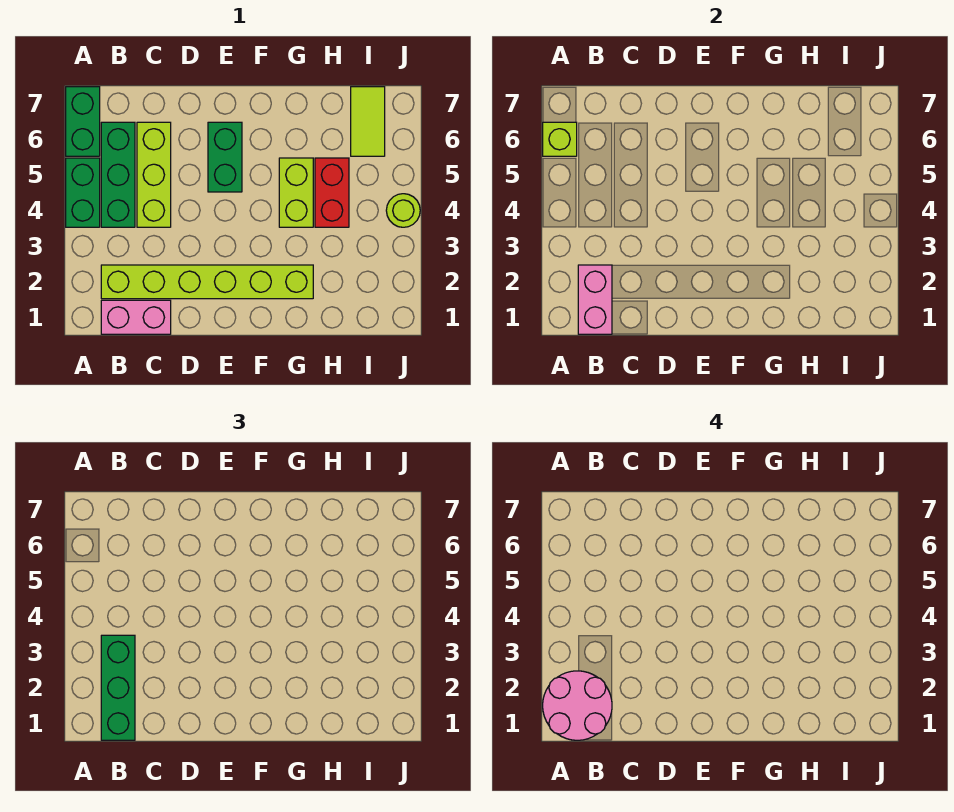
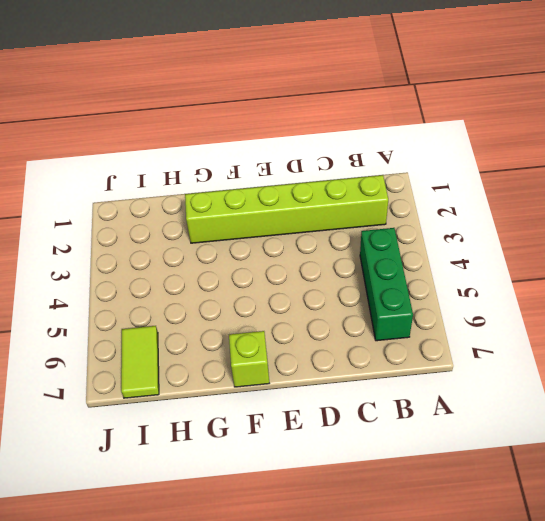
lime 1x1 brick [229,331,269,387] -> lime 1x1 brick moved to [543,122,577,156]
none -> green 1x2 brick [66,158,100,227]
none -> green 1x2 brick [66,87,100,156]
none -> pink 1x2 brick [101,300,171,334]

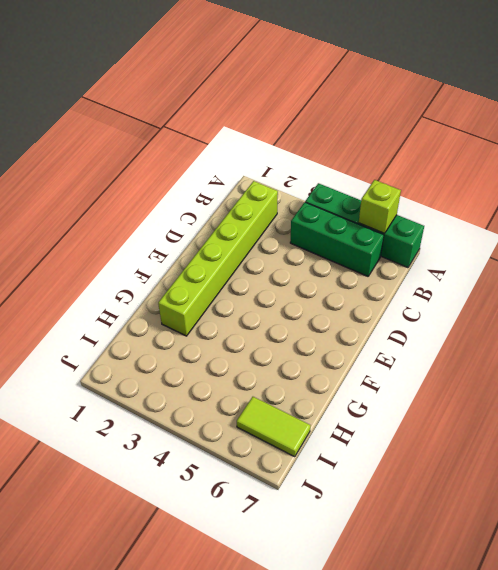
none -> pink 1x2 brick [101,300,171,334]
none -> lime 1x3 brick [137,122,171,227]
none -> green 1x2 brick [208,122,242,192]

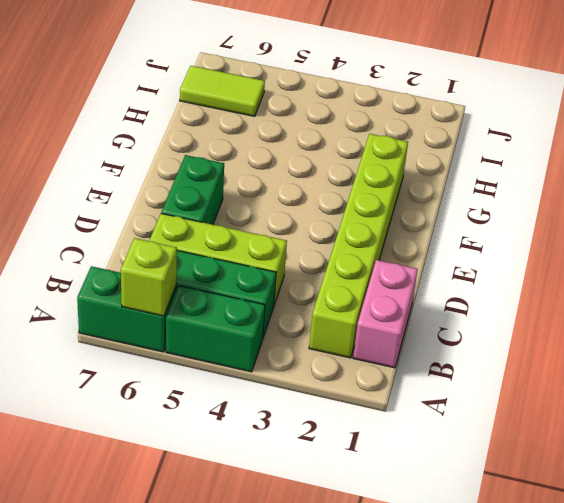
green 1x2 brick [161,155,224,225] -> green 1x2 brick turned to [208,122,242,192]
none -> lime 1x2 brick [279,158,313,227]
none -> red 1x2 brick [315,158,349,227]
none -> lime 1x1 round brick [386,194,420,227]

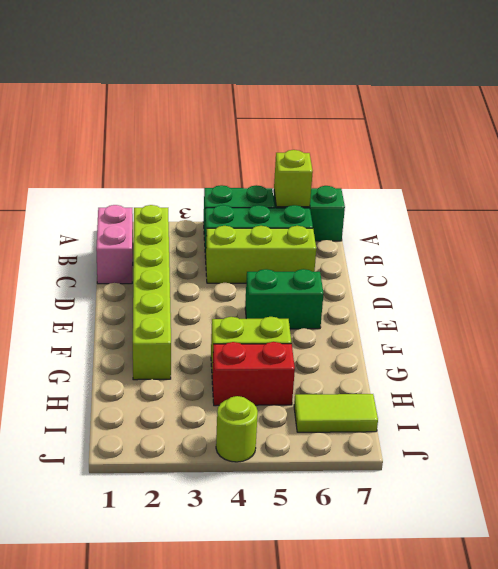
none -> pink 1x2 brick [578,265,612,334]
none -> green 1x3 brick [101,635,135,740]
none -> pink 2x2 round brick [543,671,612,740]

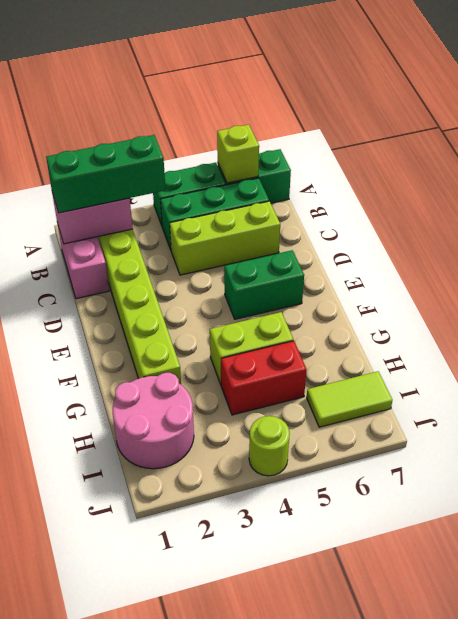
pink 2x2 round brick [113,373,194,469] -> pink 2x2 round brick moved to [543,671,612,740]

